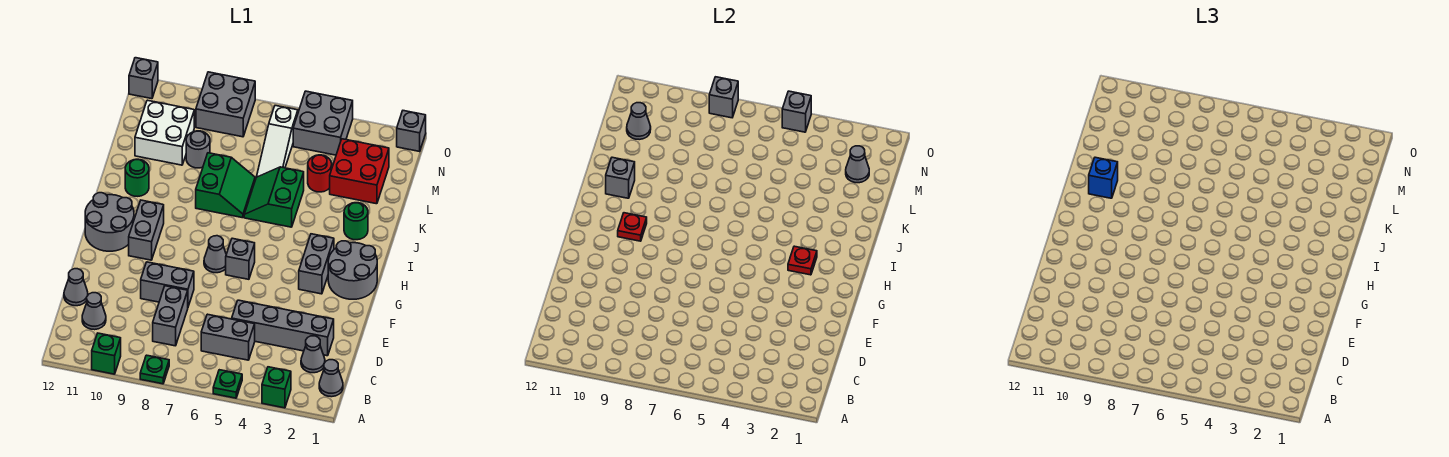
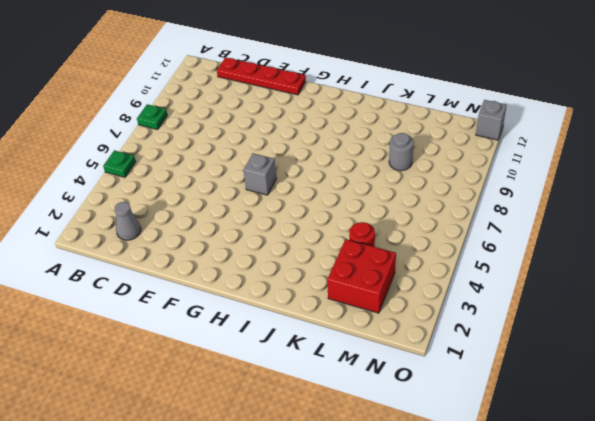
red 1x4 plate [217,58,306,95] -> grey 1x1 cone [64,269,88,306]
none -> green 1x1 brick [262,367,291,408]
none -> green 1x1 brick [92,333,121,374]
none -> grey 1x1 cone [319,360,343,397]
none -> grey 1x2 brick [201,314,255,360]

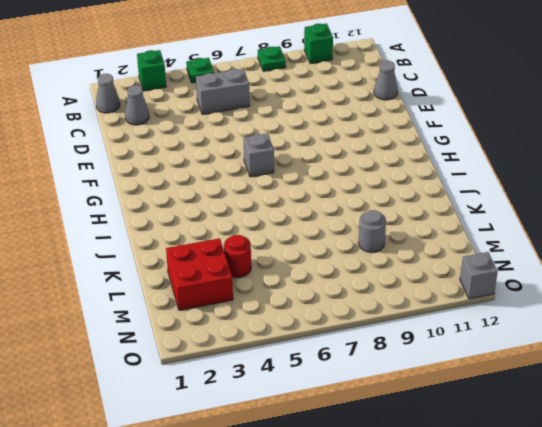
none -> grey 1x2 brick [153,286,188,346]
none -> grey 1x1 cone [82,293,106,330]
none -> grey 1x4 brick [232,300,334,356]
none -> grey 1x2 brick [141,262,194,306]

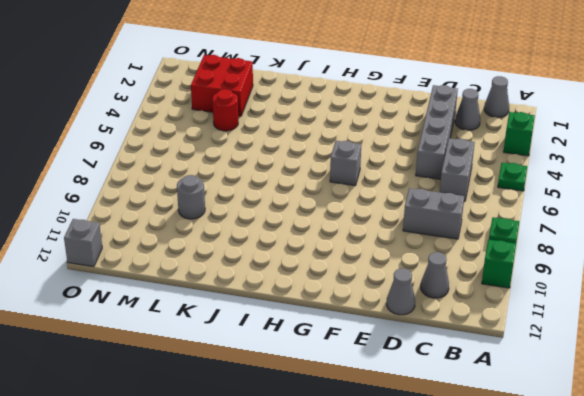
none -> grey 1x2 brick [141,262,194,306]
none -> grey 2x2 round brick [328,241,377,299]
none -> grey 1x2 brick [299,234,334,294]
none -> grey 1x1 cone [204,236,226,273]

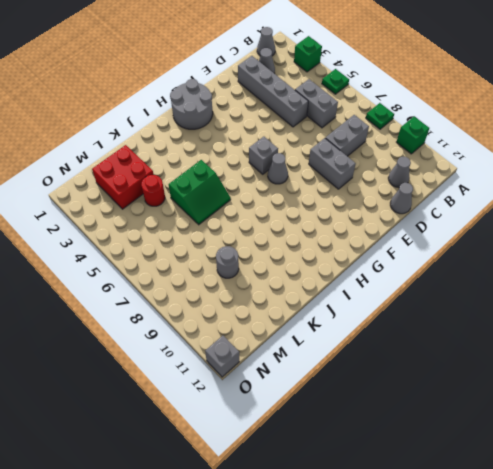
none -> grey 1x2 brick [299,234,334,294]
none -> grey 1x2 brick [129,200,164,260]
none -> grey 2x2 round brick [85,193,134,251]
none -> green 1x1 round brick [344,203,368,240]

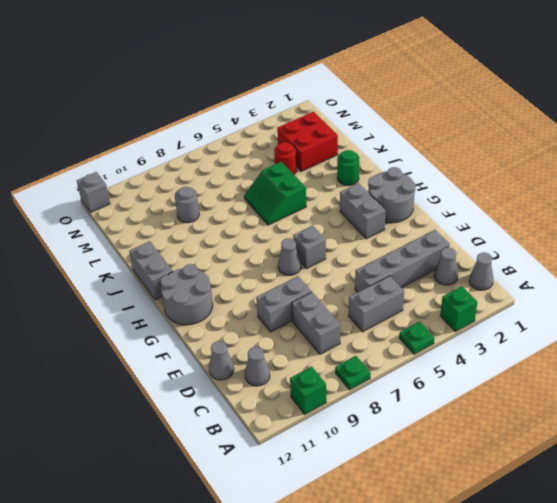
grey 1x2 brick [129,241,173,300] -> grey 1x2 brick moved to [129,200,164,260]
none -> green 2x2 slope [196,153,255,218]
none -> green 1x1 round brick [125,159,149,196]
none -> white 1x3 slope [257,105,298,177]
none -> white 2x2 brick [135,100,194,165]

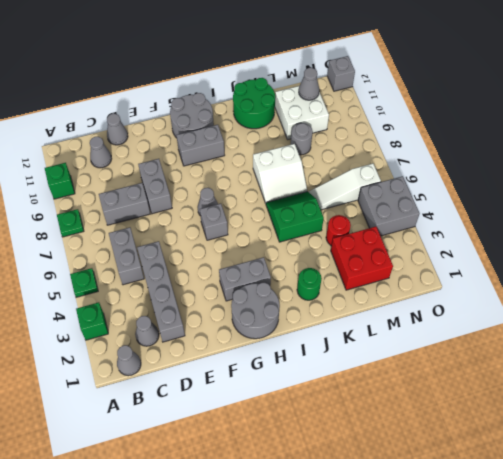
white 2x2 slope [253,144,307,203] -> green 2x2 slope [196,153,255,218]
green 2x2 round brick [233,78,275,129] -> green 1x1 round brick [125,159,149,196]
none -> grey 2x2 brick [196,72,255,137]
none -> grey 1x1 brick [397,111,426,151]
none -> red 1x1 plate [788,246,817,275]
none -> red 1x1 plate [618,213,647,241]

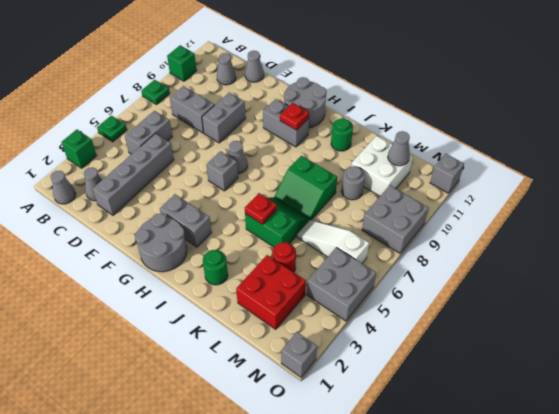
red 1x1 plate [245,193,277,224] -> red 1x1 plate moved to [788,246,817,275]
none -> grey 1x1 brick [606,157,635,198]
none -> grey 1x1 cone [846,146,869,183]
none -> grey 1x1 brick [782,91,811,132]
none -> grey 1x1 brick [709,77,738,118]

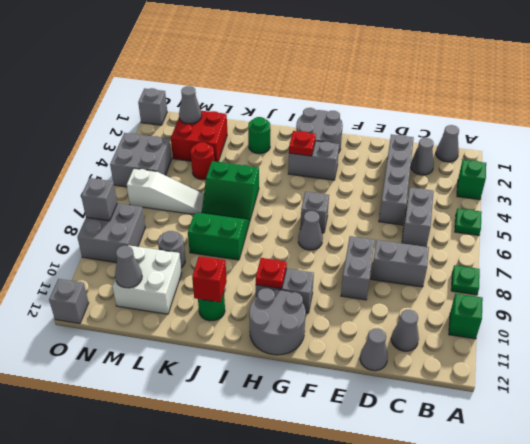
red 1x1 brick [192,256,227,302] -> grey 1x1 brick [606,157,635,198]
none -> grey 1x1 brick [782,91,811,132]
none -> blue 1x1 brick [1089,157,1118,198]

